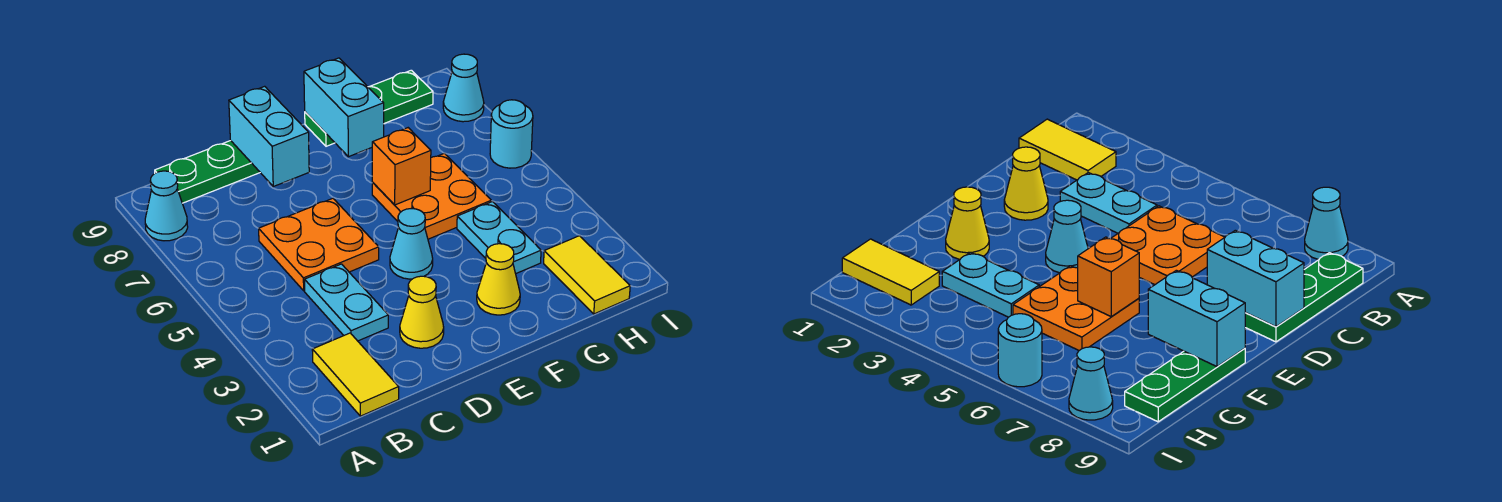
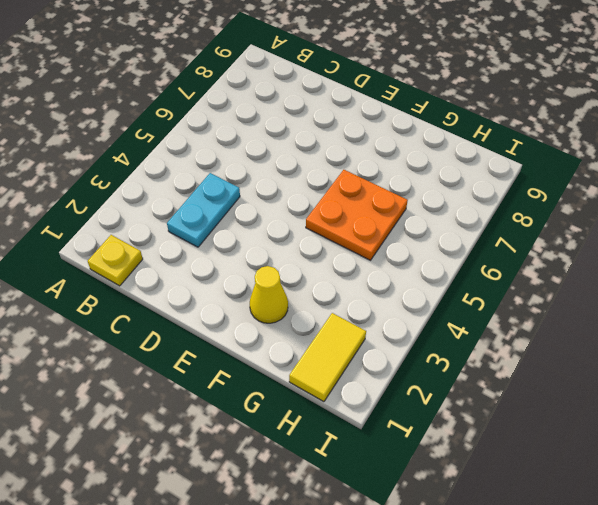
yellow 1x1 plate [88,235,143,286] -> yellow 1x2 tile [312,333,399,416]
none -> cyan 1x1 cone [145,171,188,241]
none -> green 1x3 plate [155,141,260,203]
none -> orange 2x2 plate [259,198,379,291]

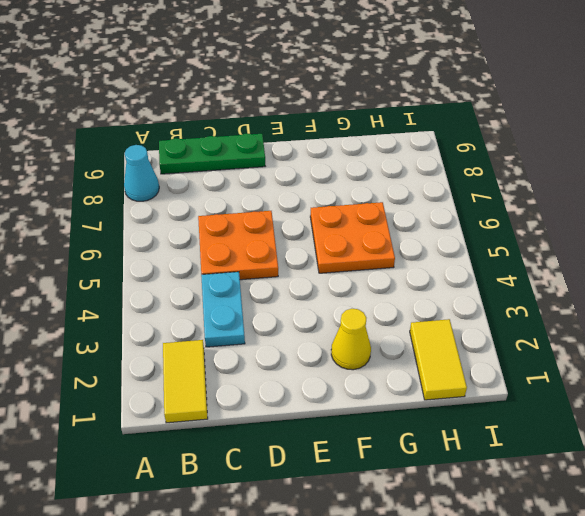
none -> yellow 1x1 cone [400,276,444,348]
none -> cyan 1x1 cone [390,209,433,279]
none -> green 1x3 plate [305,70,433,146]

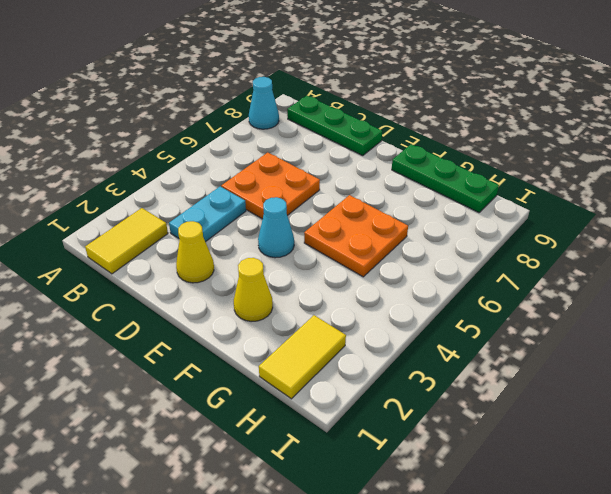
none -> cyan 1x2 plate [457,202,541,274]
none -> cyan 1x1 round brick [490,100,533,168]
none -> cyan 1x1 cone [443,54,484,122]

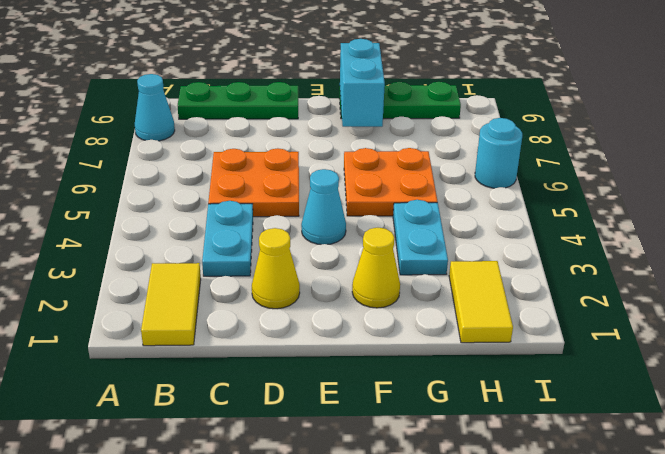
none -> cyan 1x1 cone [443,54,484,122]
none -> cyan 1x2 brick [229,86,309,186]
none -> orange 1x1 brick [372,128,431,205]

